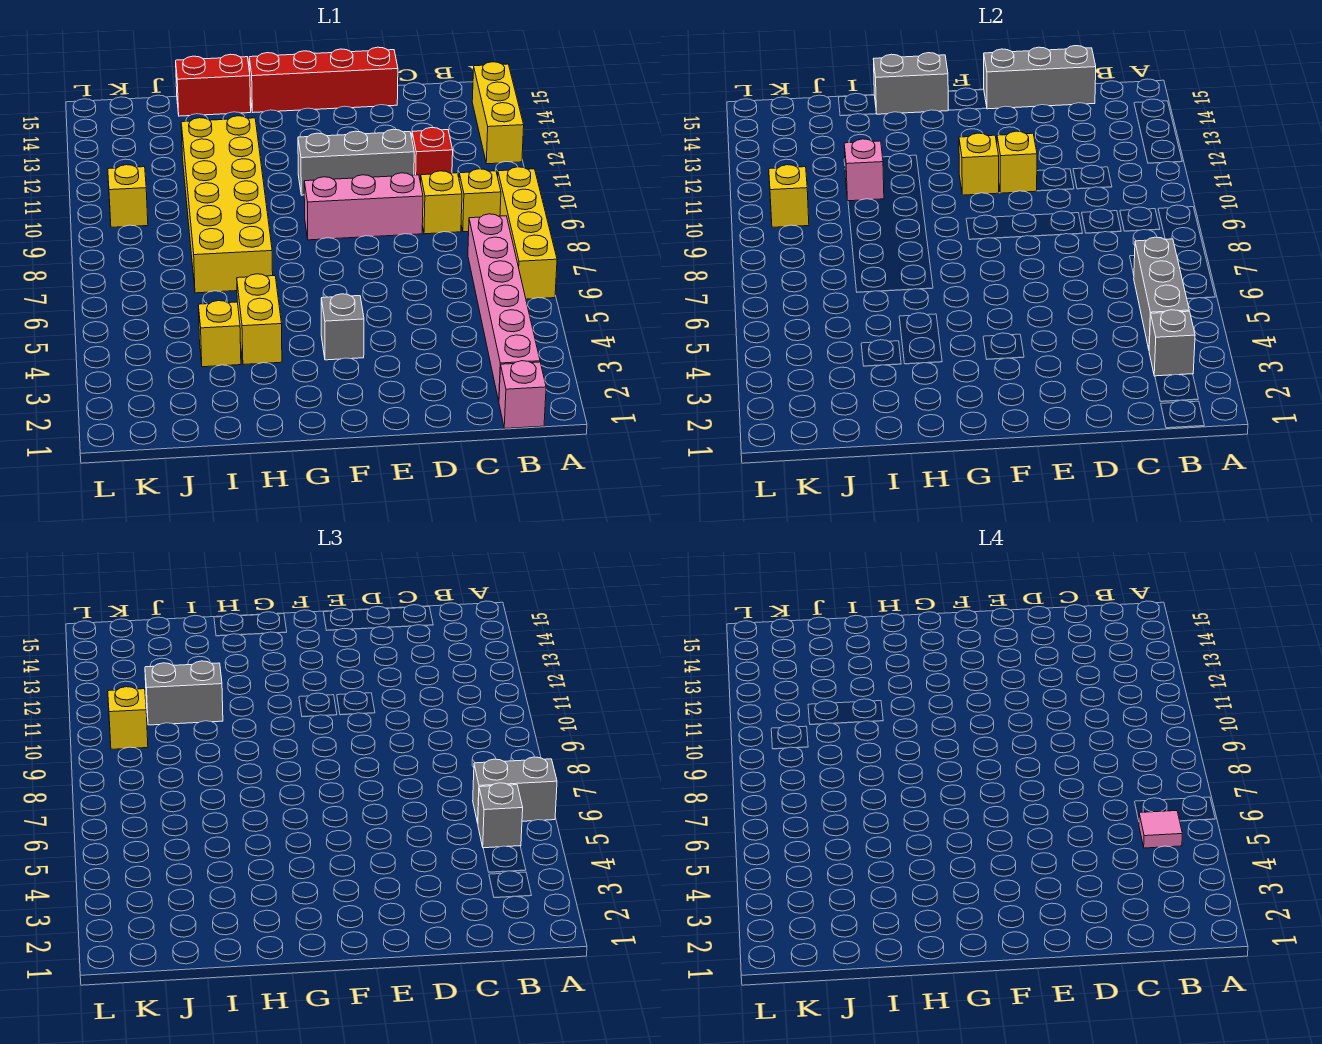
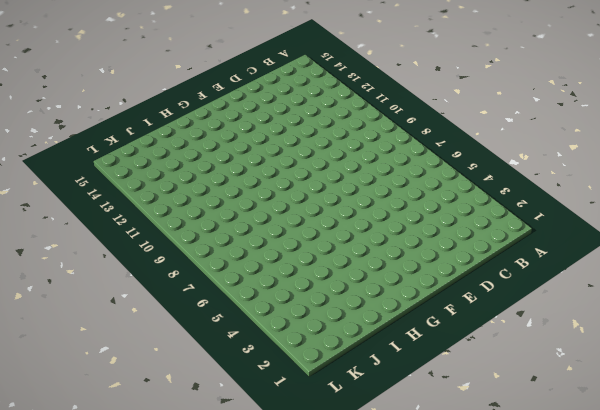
none -> yellow 1x4 brick [498,167,557,299]
none -> yellow 1x3 brick [472,62,524,164]
none -> pink 1x1 brick [499,361,546,428]

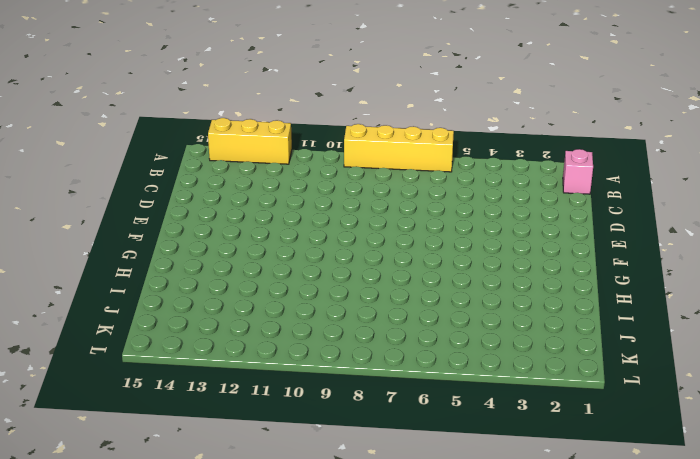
none -> pink 1x6 brick [468,214,540,401]
none -> yellow 1x1 brick [459,169,501,232]
none -> yellow 1x1 brick [421,171,462,234]

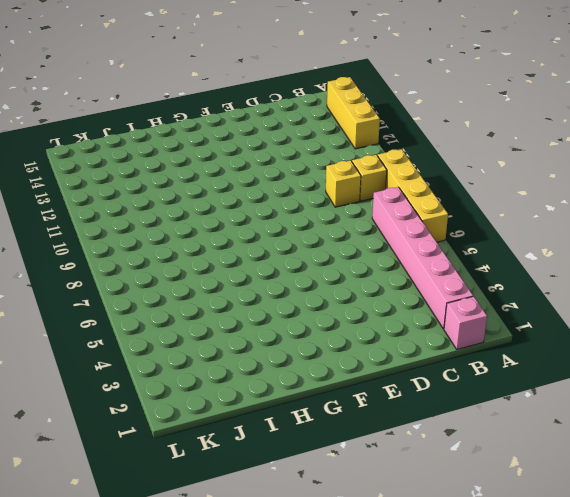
none -> red 1x1 brick [412,128,453,183]
none -> pink 1x3 brick [304,173,423,240]
none -> grey 1x3 brick [298,129,414,195]

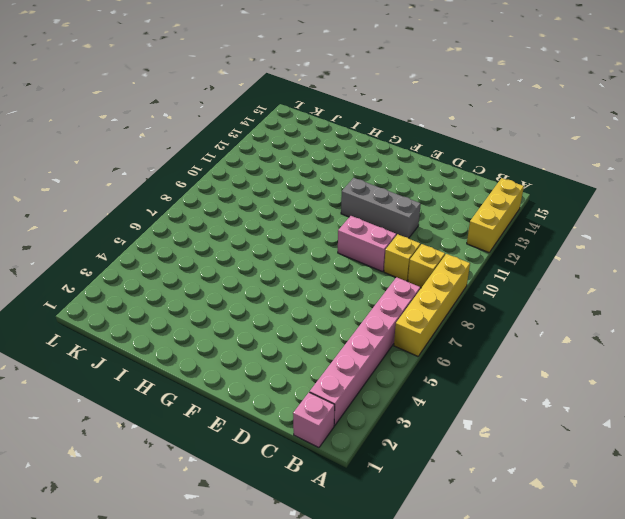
pink 1x2 brick [338,216,396,272] -> pink 1x3 brick [304,173,423,240]
none -> red 1x1 brick [412,128,453,183]
none -> red 1x4 brick [249,47,398,112]
none -> grey 1x1 brick [321,294,364,360]

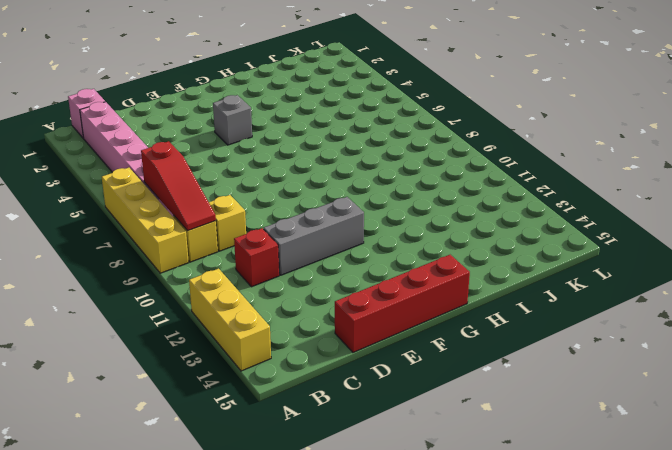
red 1x3 slope [141,141,216,231] -> none
none -> pink 1x3 brick [304,173,423,240]
none -> yellow 1x2 brick [237,274,282,365]
none -> yellow 2x6 brick [181,116,273,293]

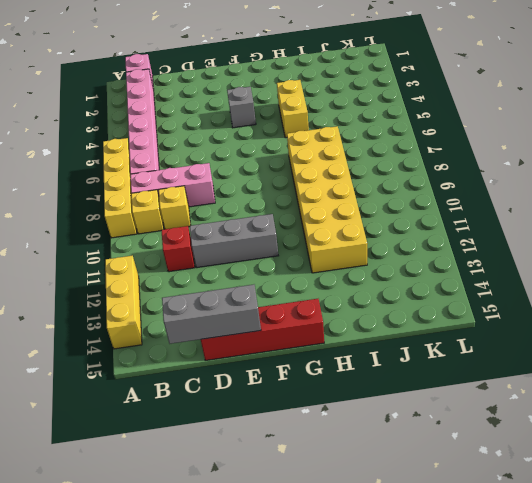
pink 1x3 brick [131,163,215,207] -> pink 1x3 brick moved to [304,173,423,240]
none -> red 1x2 brick [176,54,251,116]
none -> yellow 1x1 brick [198,301,241,367]
none -> yellow 1x1 brick [108,165,148,227]

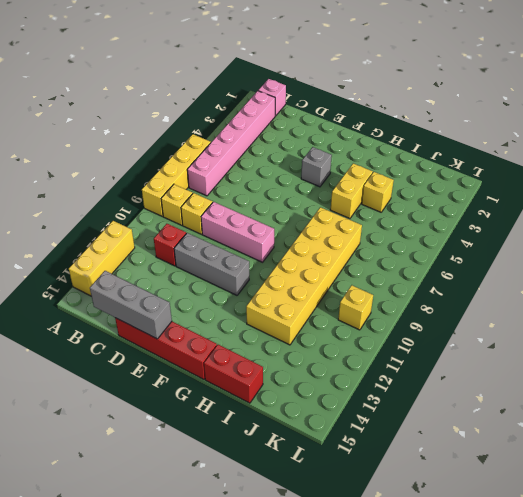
none -> grey 1x1 brick [1149,310,1195,376]
none -> grey 1x3 brick [1134,237,1189,349]
none -> yellow 1x1 brick [997,131,1037,193]

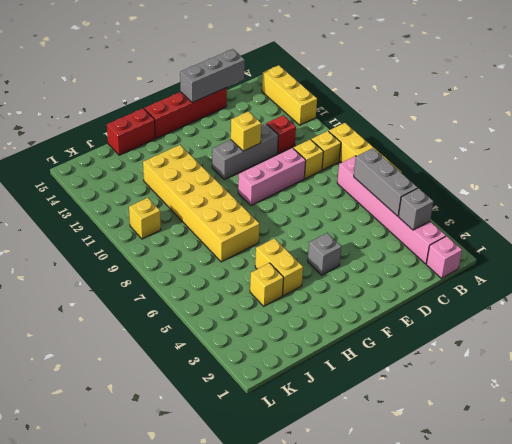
none -> yellow 1x1 brick [959,133,999,195]
none -> grey 1x2 brick [874,53,948,114]
none -> pink 1x1 brick [844,139,884,201]

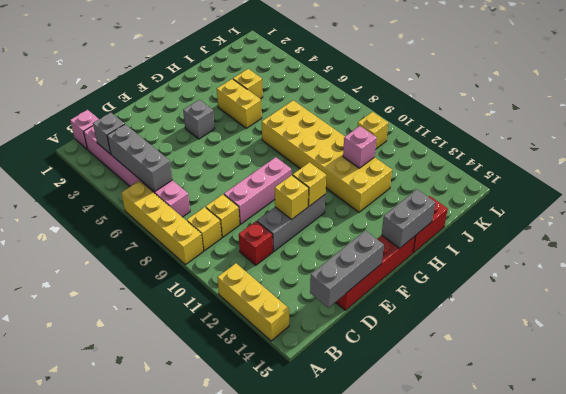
none -> yellow 1x1 brick [769,165,809,227]
none -> grey 1x2 brick [473,757,557,823]
none -> grey 1x1 brick [478,783,523,848]

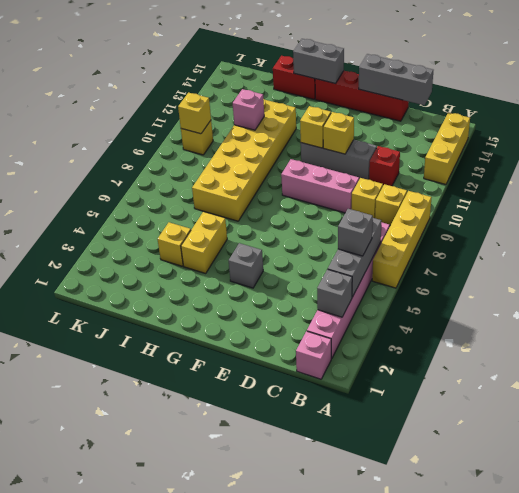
none -> grey 1x2 brick [473,757,557,823]
none -> grey 1x2 brick [145,661,223,725]
none -> yellow 1x1 brick [108,687,148,749]

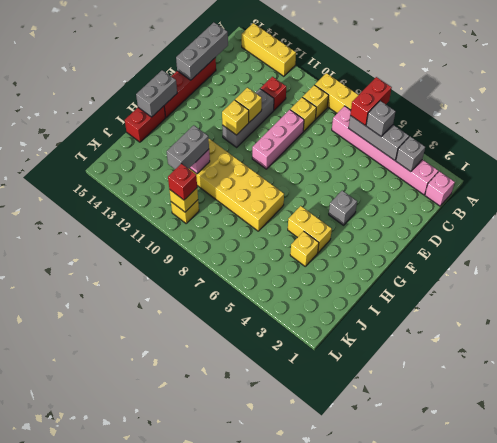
red 1x2 brick [350,77,392,125] -> grey 1x2 brick [473,757,557,823]
red 1x1 brick [168,164,197,200] -> yellow 1x1 brick [108,687,148,749]
none -> pink 1x1 tile [1139,811,1182,848]

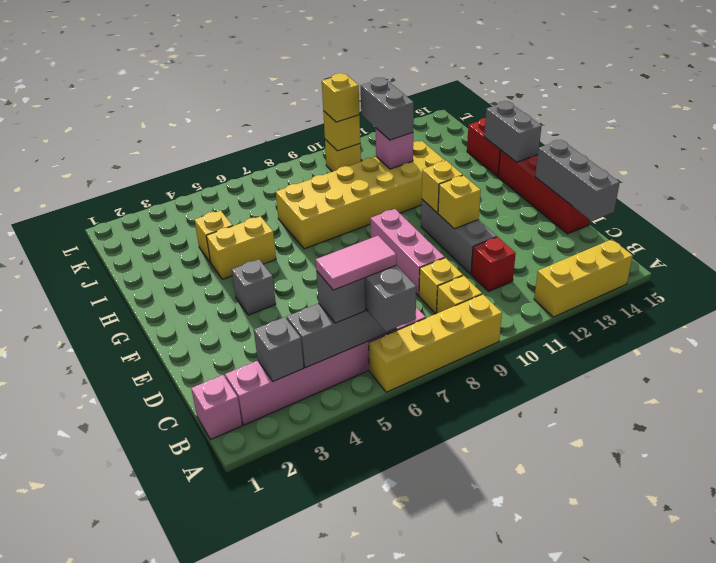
pink 1x2 tile [316,236,396,290] -> pink 1x1 tile [1139,811,1182,848]

